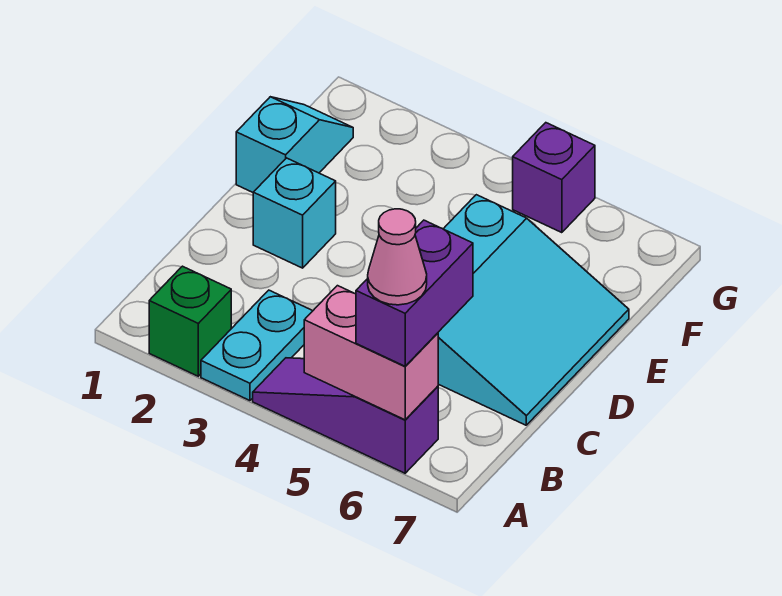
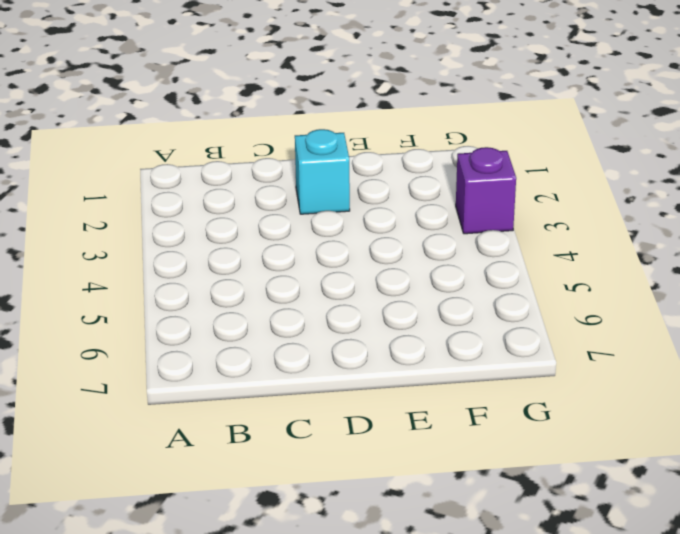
purple 1x1 brick [456,147,516,234] -> purple 1x1 brick moved to [513,123,595,233]
none -> green 1x1 brick [149,266,231,376]
none -> cyan 1x2 plate [201,290,312,401]

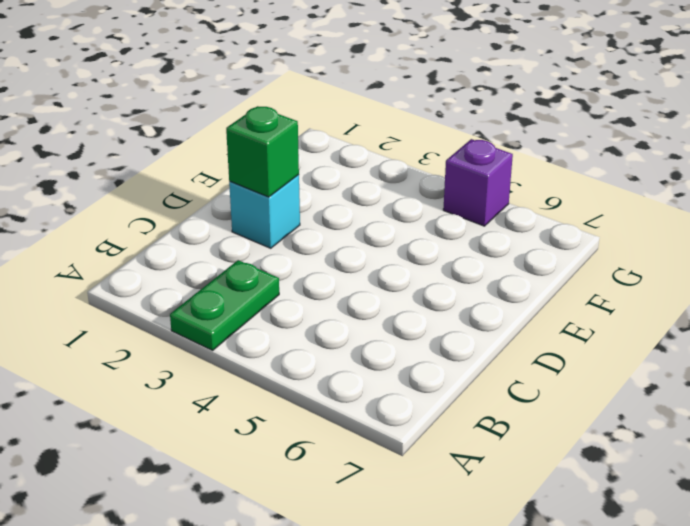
green 1x2 plate [170,260,279,350] -> cyan 1x2 plate [201,290,312,401]
green 1x1 brick [226,106,299,197] -> green 1x1 brick moved to [149,266,231,376]
none -> purple 1x3 slope [253,358,438,473]
none -> cyan 3x3 slope [438,195,629,425]

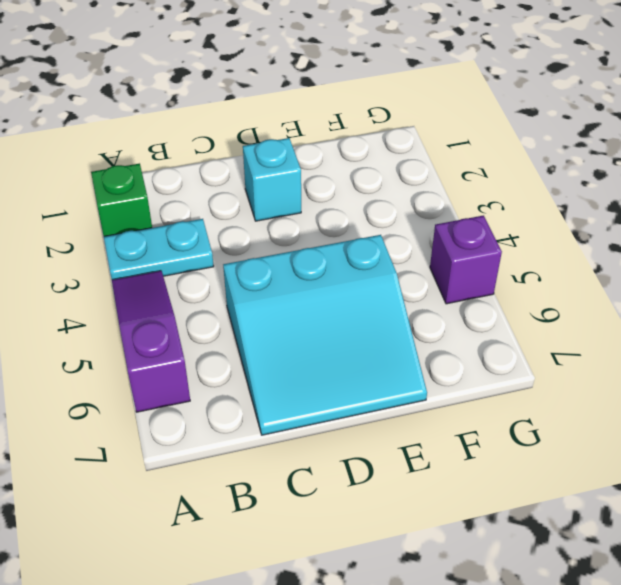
none -> cyan 1x2 slope [236,97,353,192]
none -> pink 1x2 brick [304,286,438,420]

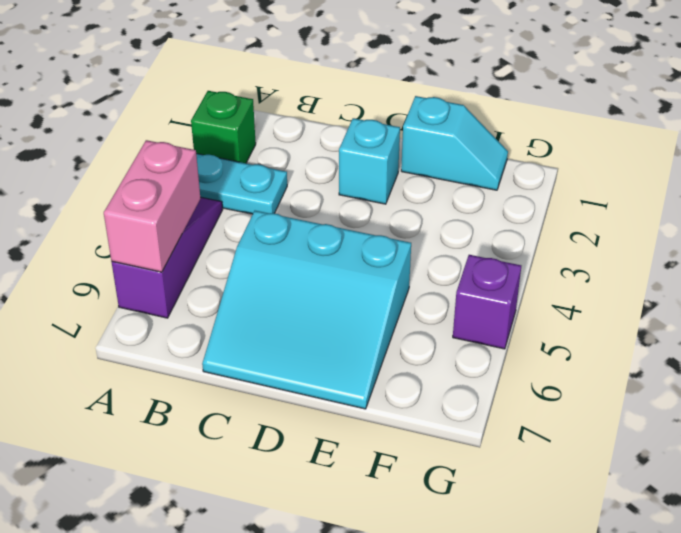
none -> purple 1x2 brick [356,220,473,366]
none -> pink 1x1 cone [368,209,427,305]

